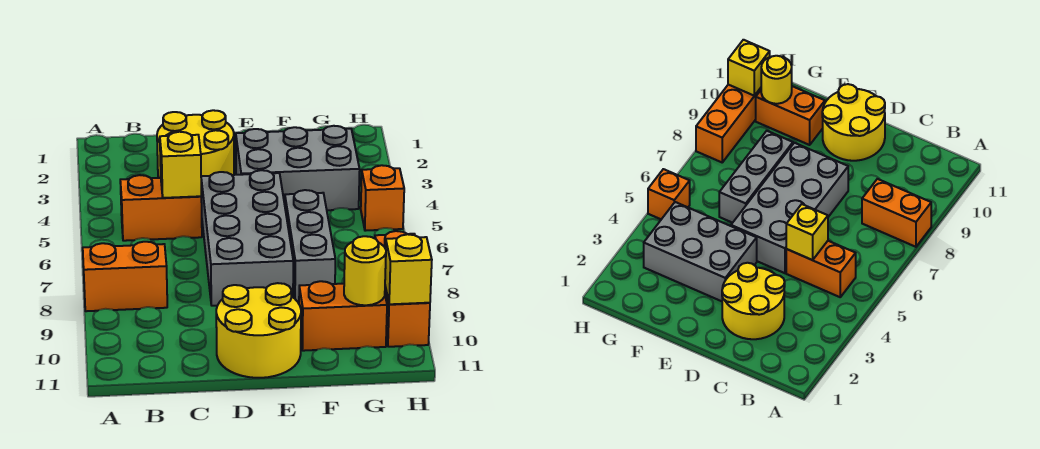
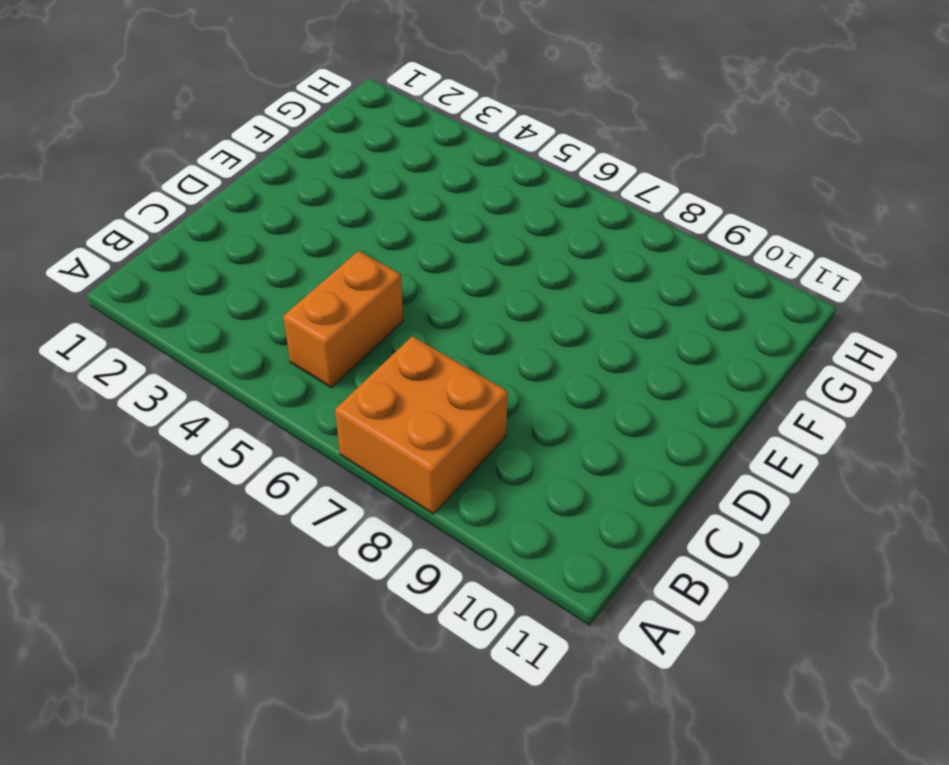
orange 2x2 brick [335,336,508,514] -> orange 1x2 brick [83,242,167,311]
none -> yellow 2x2 round brick [157,110,234,178]
none -> grey 2x4 brick [201,170,293,306]
none -> yellow 2x2 round brick [216,283,301,378]

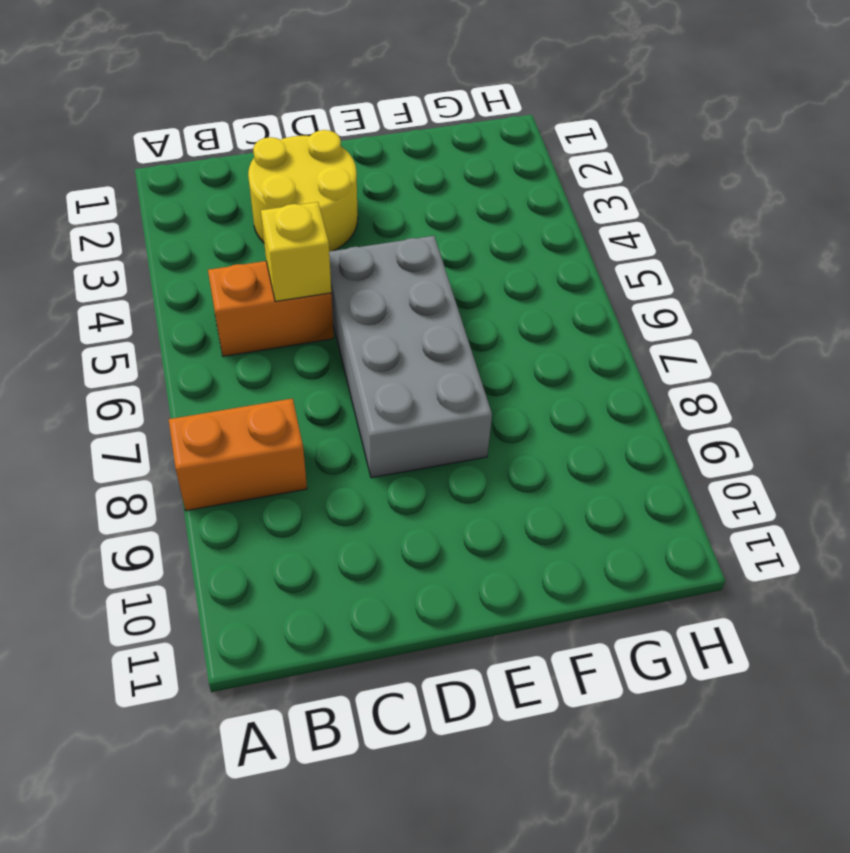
none -> yellow 2x2 round brick [216,283,301,378]
none -> grey 2x3 brick [236,126,360,210]
none -> grey 1x3 brick [285,190,335,302]

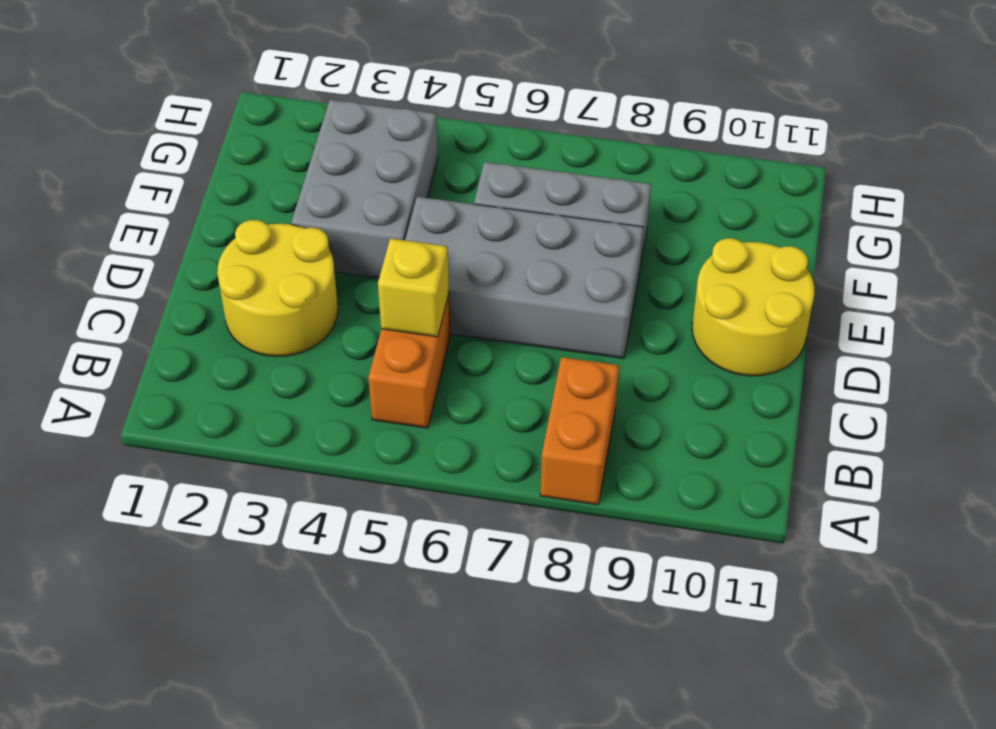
none -> orange 1x2 brick [299,281,387,351]
none -> orange 1x1 brick [361,165,404,231]
none -> orange 1x3 brick [375,231,430,347]

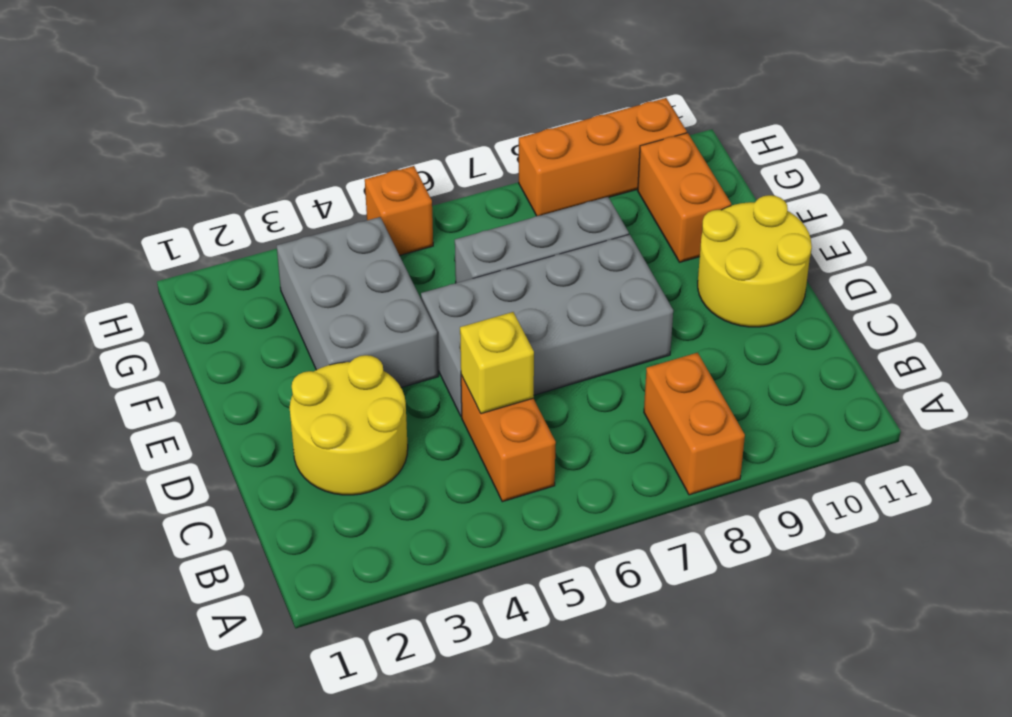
none -> yellow 1x1 round brick [344,236,386,305]
none -> yellow 1x1 brick [385,234,432,304]

